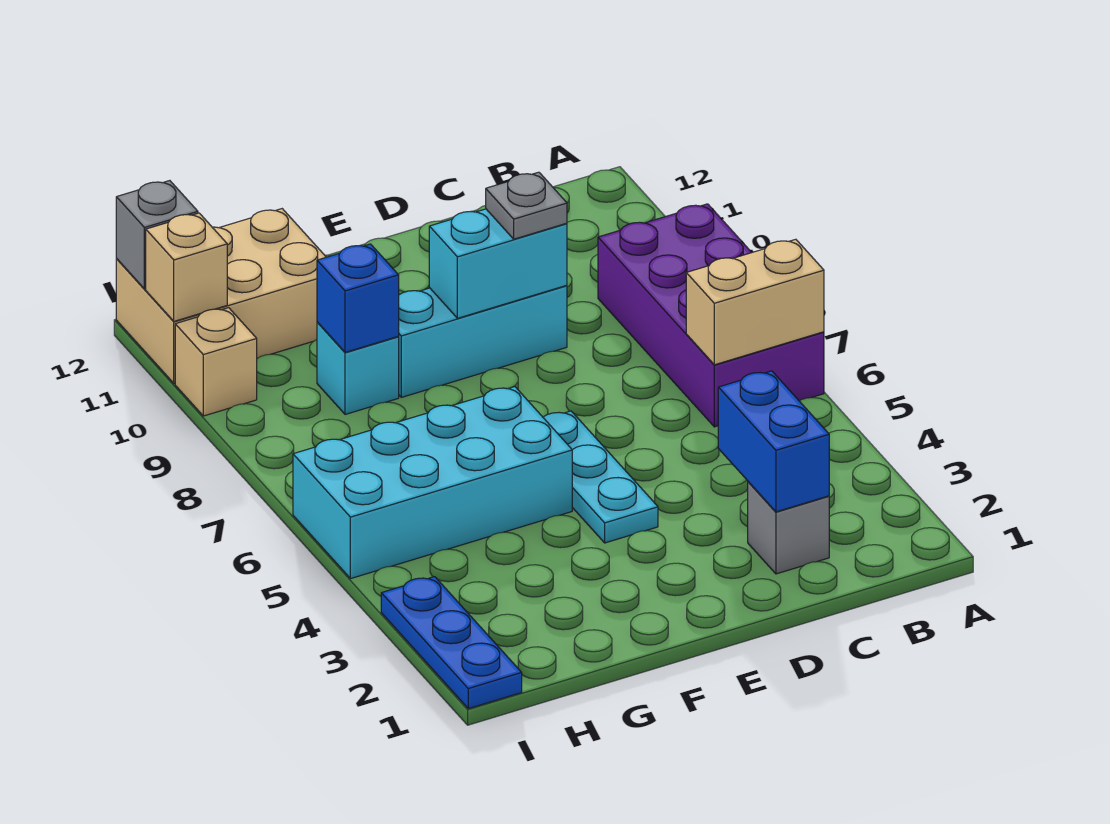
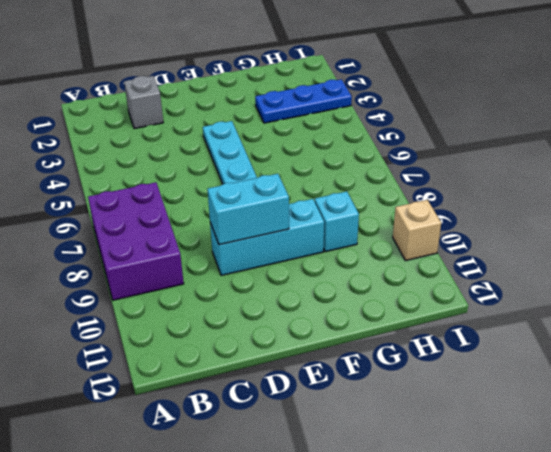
purple 2x3 brick [88,182,184,300] -> purple 2x4 brick [598,204,824,427]
blue 1x3 plate [255,79,352,123] -> blue 1x3 plate turned to [381,577,522,709]
none -> cyan 2x4 brick [293,387,572,579]
none -> tan 2x3 brick [116,209,326,383]
none -> tan 1x2 brick [686,239,824,365]

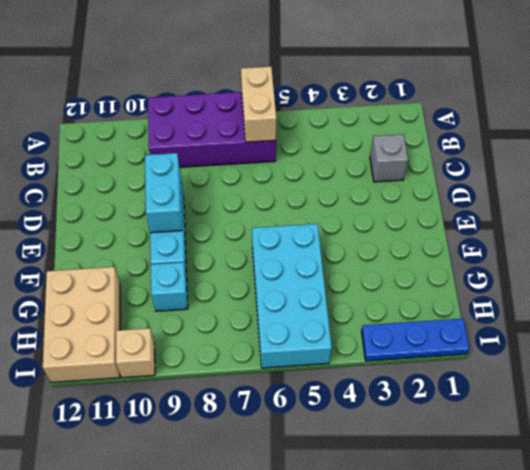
none -> cyan 1x3 plate [543,411,658,543]
none -> blue 1x2 brick [718,371,829,512]
none -> blue 1x1 brick [317,244,399,352]

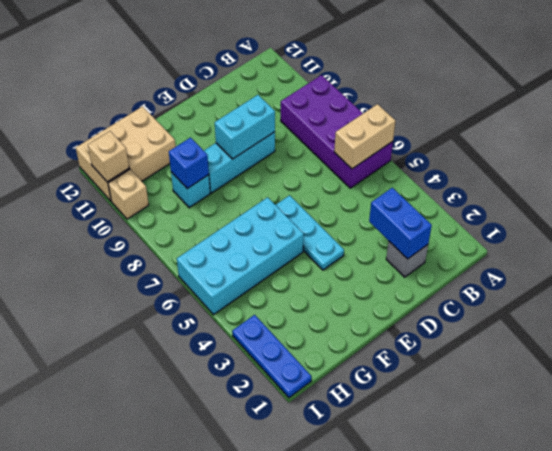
none -> grey 1x1 brick [116,181,198,289]
none -> grey 1x1 plate [486,172,567,239]

